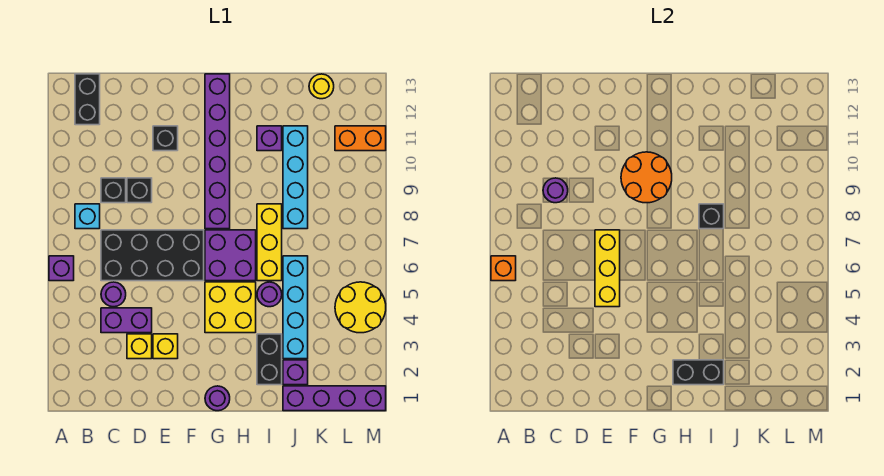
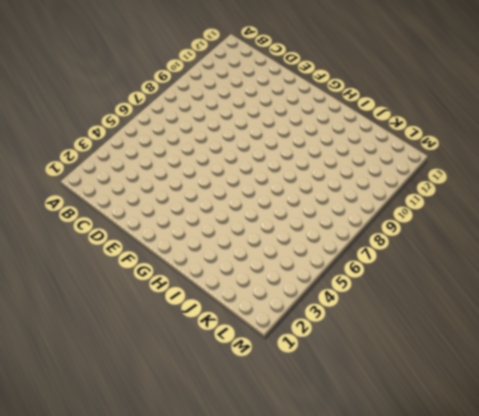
none -> purple 1x1 brick [49,256,74,281]
none -> cyan 1x1 brick [75,204,100,229]
none -> black 1x2 brick [75,74,100,125]
none -> purple 1x2 brick [101,308,152,333]

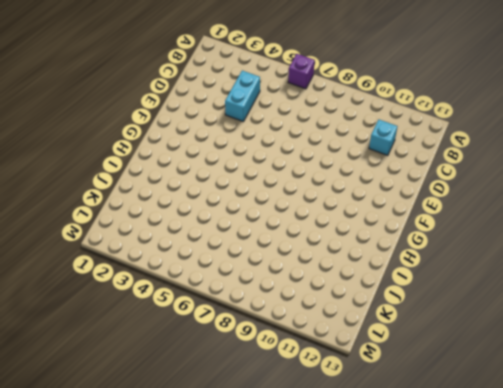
cyan 1x2 brick [225,70,260,122] -> purple 1x2 brick [101,308,152,333]
cyan 1x1 brick [369,120,397,155] -> cyan 1x1 brick moved to [75,204,100,229]
none -> black 1x2 brick [75,74,100,125]
none -> purple 1x1 round brick [101,282,126,307]
none -> black 2x4 brick [101,230,204,281]
none -> black 1x1 brick [101,178,126,203]

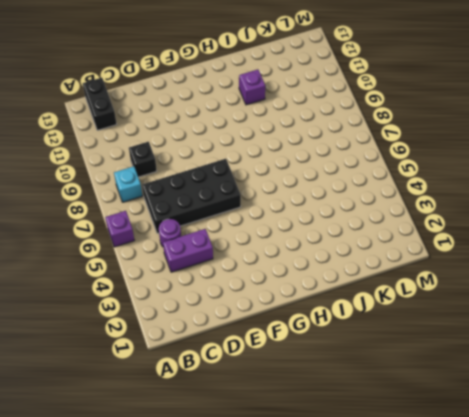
none -> yellow 1x1 brick [127,334,152,359]
none -> black 1x1 brick [127,178,152,203]
none -> yellow 1x1 brick [153,334,178,359]
none -> black 1x1 brick [153,126,178,151]

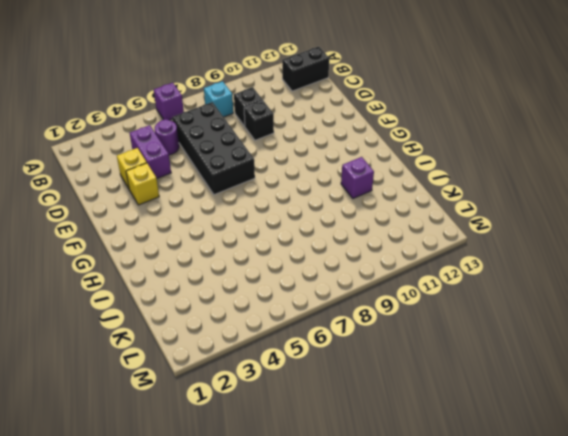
none -> black 1x1 brick [153,126,178,151]
none -> purple 1x1 round brick [205,386,230,411]
none -> yellow 2x2 brick [205,282,256,333]
none -> purple 2x2 brick [205,230,256,281]

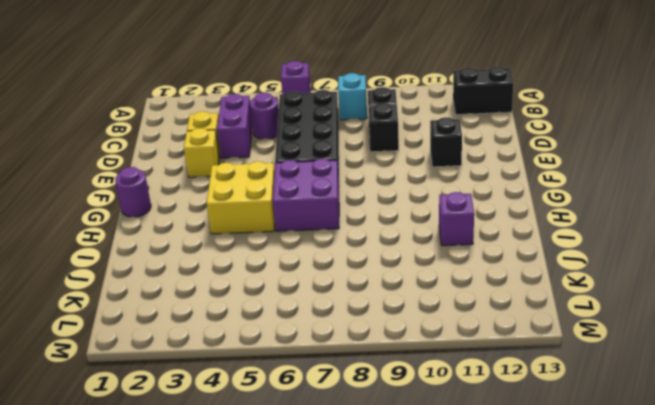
none -> purple 1x6 brick [205,74,230,229]
none -> black 1x2 brick [257,334,282,385]
none -> purple 1x1 round brick [257,282,282,307]
none -> yellow 1x3 brick [257,204,282,281]

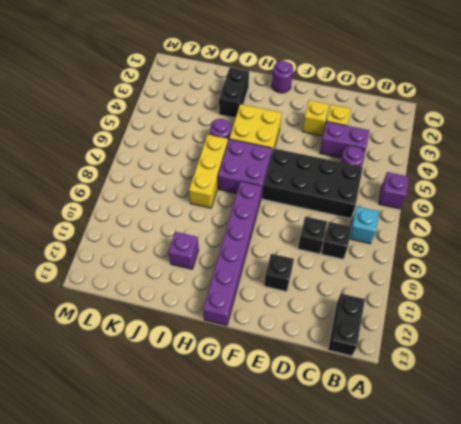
none -> purple 1x4 brick [283,386,386,411]
none -> purple 1x1 brick [283,360,308,385]
none -> cyan 1x4 brick [283,256,308,359]
none -> cyan 1x4 brick [283,126,308,229]

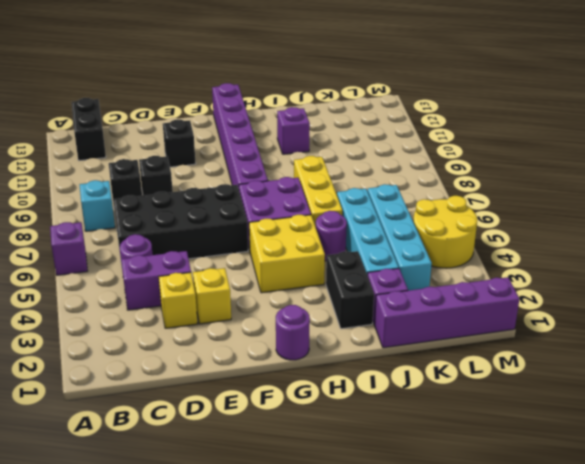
cyan 1x4 brick [368,184,432,291] -> cyan 1x4 brick moved to [283,126,308,229]
none -> yellow 1x1 round brick [309,74,334,99]
none -> orange 1x2 brick [335,126,386,151]
none -> orange 1x1 brick [491,256,516,281]
none -> purple 1x1 round brick [543,178,568,203]

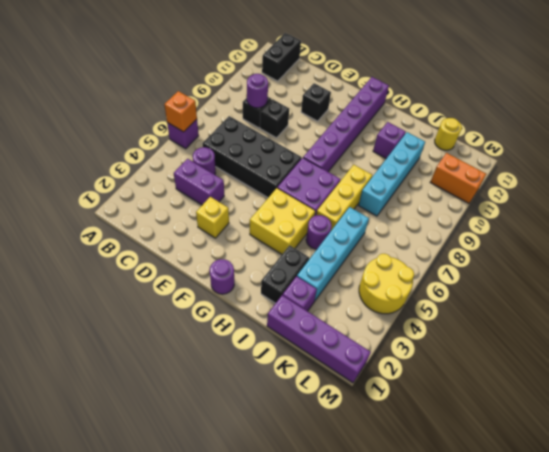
none -> cyan 1x1 brick [75,204,100,229]
none -> yellow 1x1 brick [127,334,152,359]
none -> yellow 1x3 brick [595,230,620,307]
none -> orange 2x2 round brick [621,152,672,203]

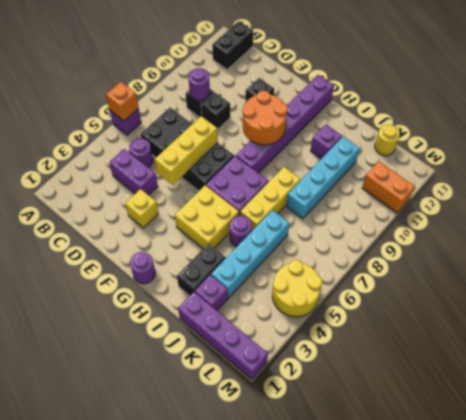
none -> cyan 1x1 brick [75,204,100,229]
none -> yellow 1x1 brick [127,334,152,359]
none -> black 1x2 brick [673,360,724,385]
none -> black 1x1 brick [699,204,724,229]

